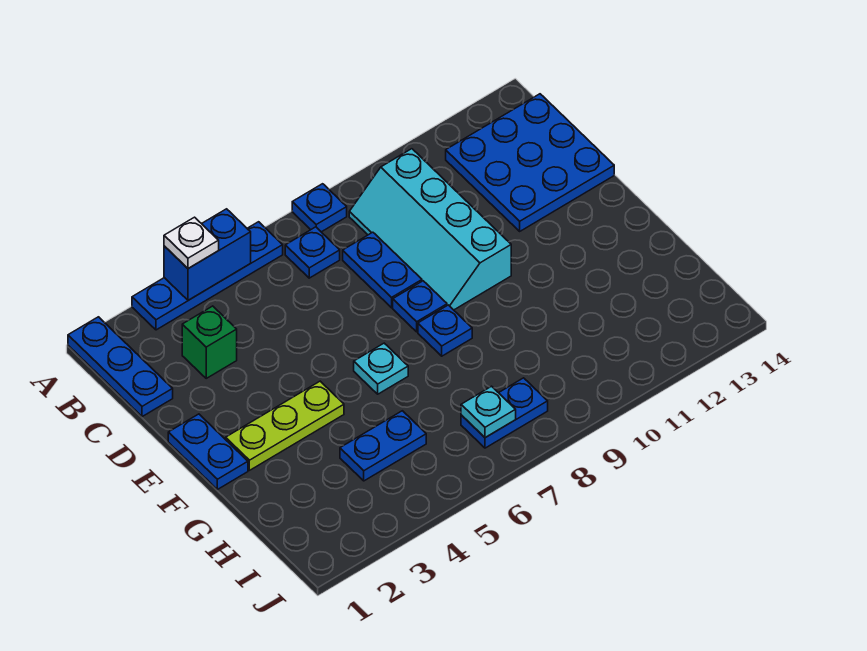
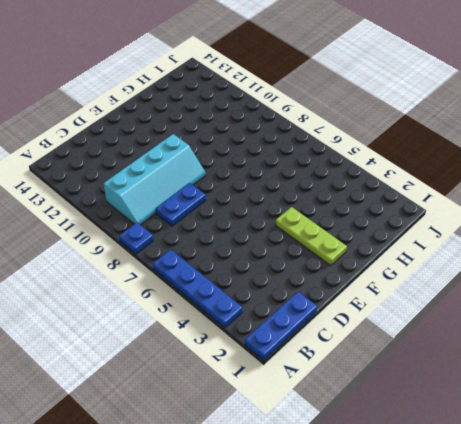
none -> blue 1x1 plate [285,227,340,278]
none -> blue 3x3 plate [446,94,614,231]
none -> green 1x1 brick [182,306,237,378]

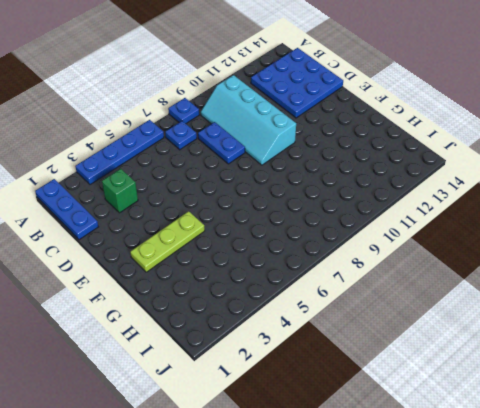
none -> blue 1x2 plate [168,414,248,489]
none -> blue 1x1 plate [393,281,447,332]
none -> cyan 1x1 plate [354,343,408,394]

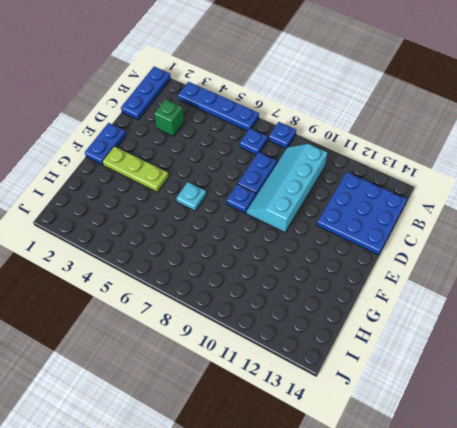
none -> blue 1x1 plate [418,305,472,356]
none -> blue 1x2 plate [340,411,426,481]
none -> blue 1x2 plate [461,378,548,448]

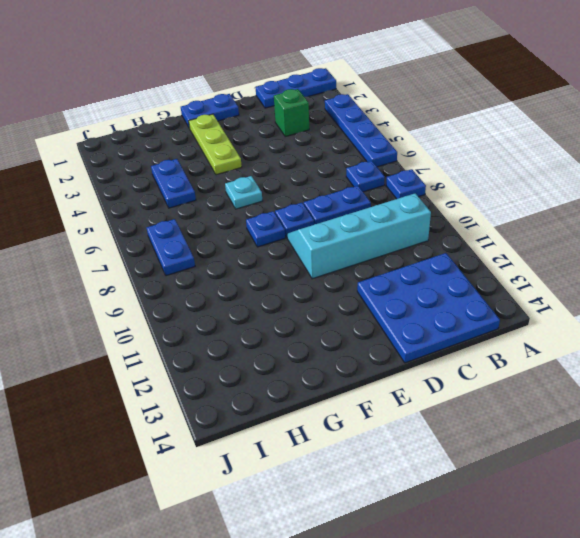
none -> blue 1x2 brick [164,209,251,300]
none -> cyan 1x1 plate [461,386,516,438]
none -> white 1x1 plate [164,217,219,269]

